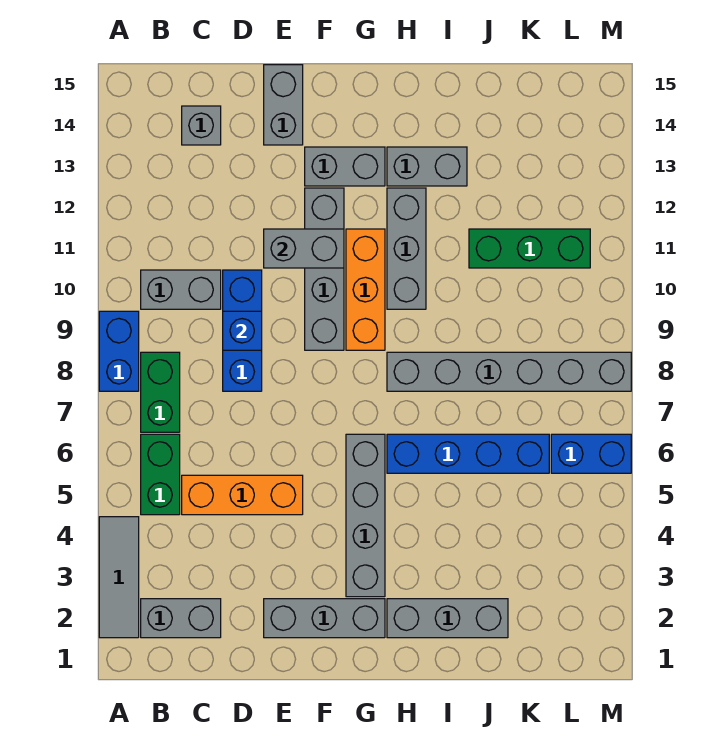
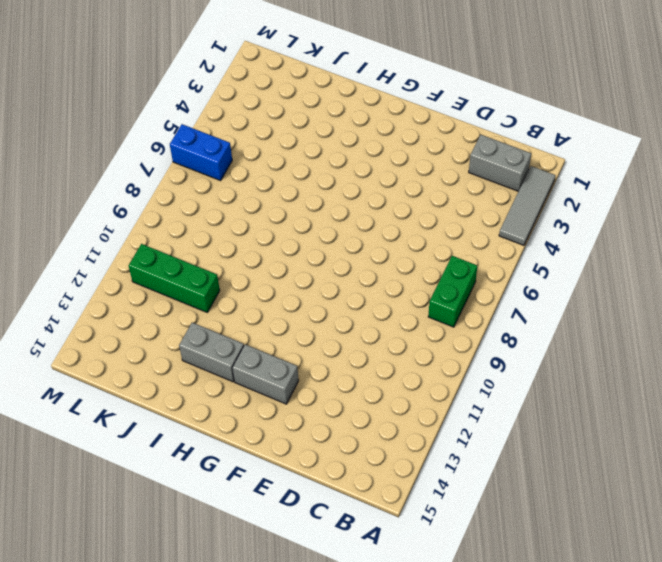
none -> blue 1x2 brick [99,311,139,391]
none -> green 1x2 brick [141,434,180,515]
none -> grey 1x2 brick [141,270,221,309]

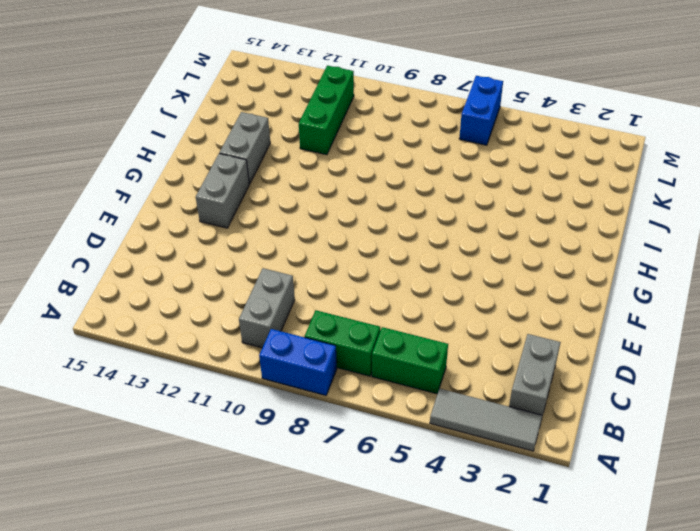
none -> orange 1x3 brick [182,475,303,515]
none -> grey 1x1 brick [182,106,221,145]
none -> blue 1x3 brick [223,270,262,391]

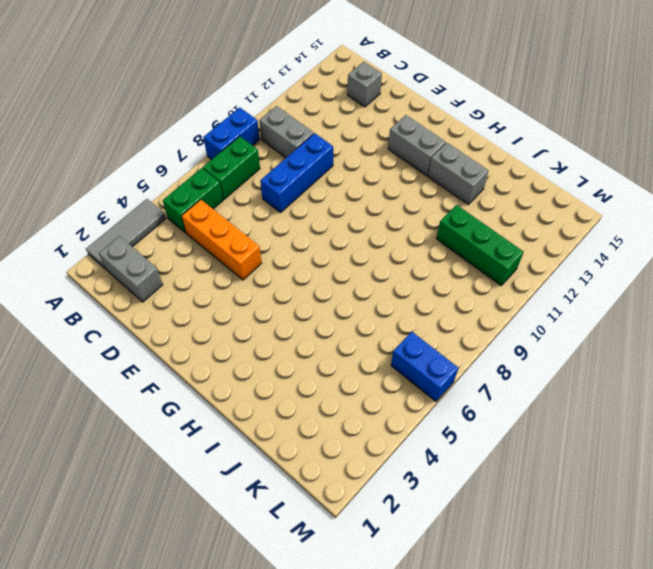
none -> grey 1x3 brick [264,599,385,638]
none -> grey 1x2 brick [264,65,303,145]
none -> grey 1x4 brick [305,188,344,350]

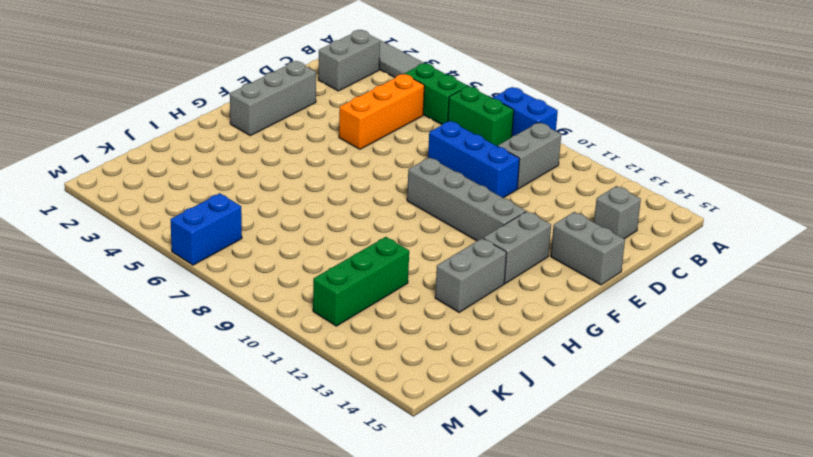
none -> grey 1x4 brick [346,434,385,597]
none -> orange 1x3 brick [346,229,385,350]
none -> grey 1x3 brick [387,599,508,638]

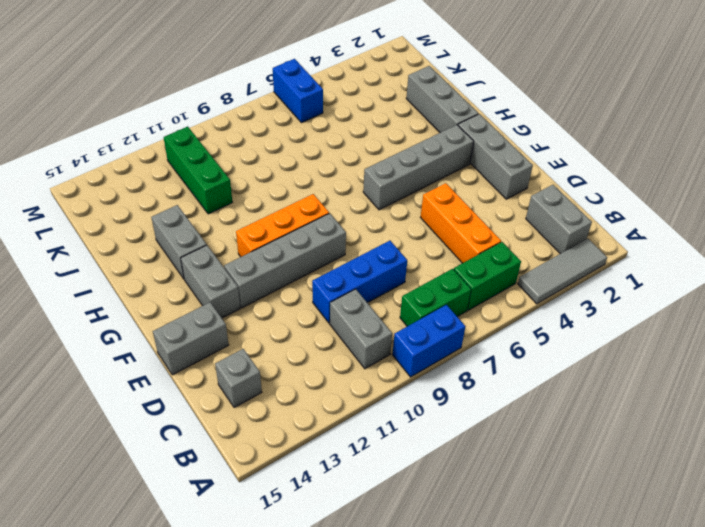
none -> blue 1x4 brick [387,434,549,473]
none -> grey 1x6 brick [387,352,631,391]
none -> grey 1x3 brick [387,188,426,309]

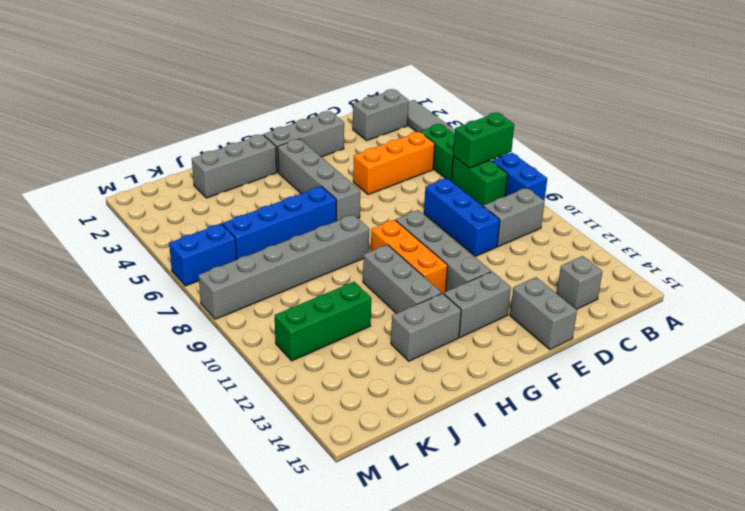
green 1x2 brick [453,113,514,168] -> none
none -> blue 1x1 brick [223,311,262,350]
none -> grey 1x2 brick [264,229,344,268]

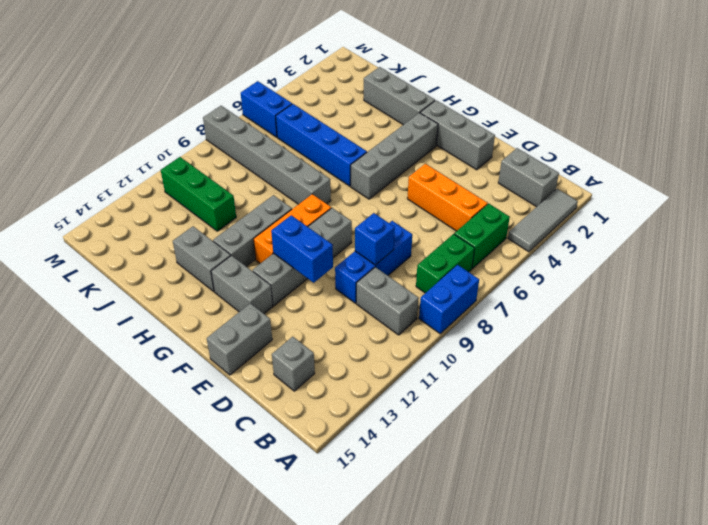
blue 1x2 brick [271,215,333,283] -> grey 1x2 brick [264,229,344,268]

